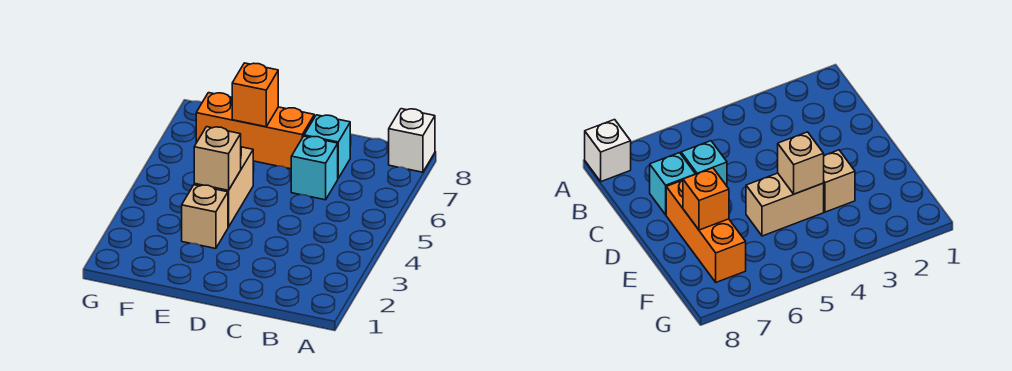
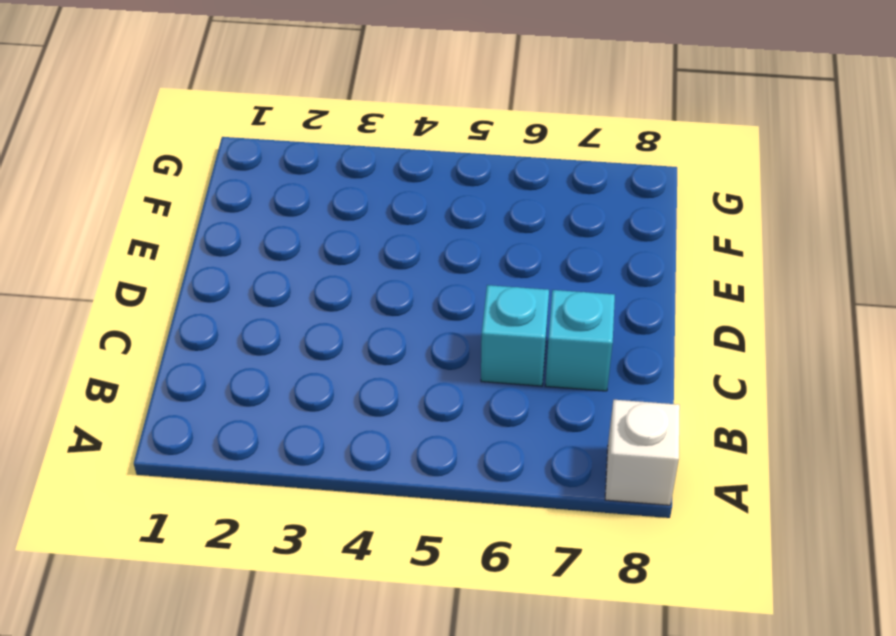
none -> orange 1x3 brick [196,93,314,169]
none -> tan 1x1 brick [182,185,228,249]

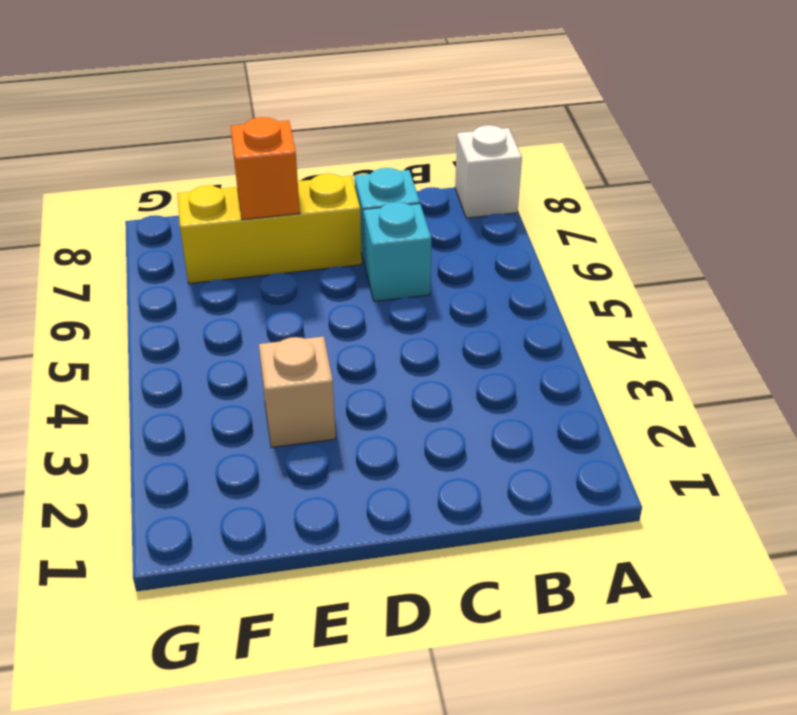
yellow 1x3 brick [177,174,362,284] -> orange 1x3 brick [196,93,314,169]
none -> tan 1x2 brick [194,147,253,227]
none -> tan 1x1 brick [194,127,241,190]

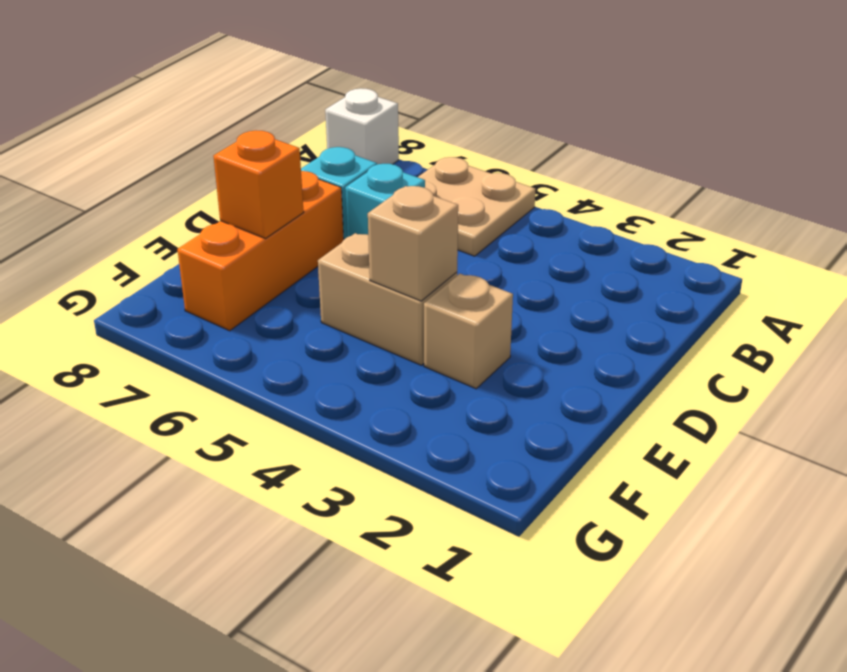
tan 2x2 plate [418,157,536,256] -> none

